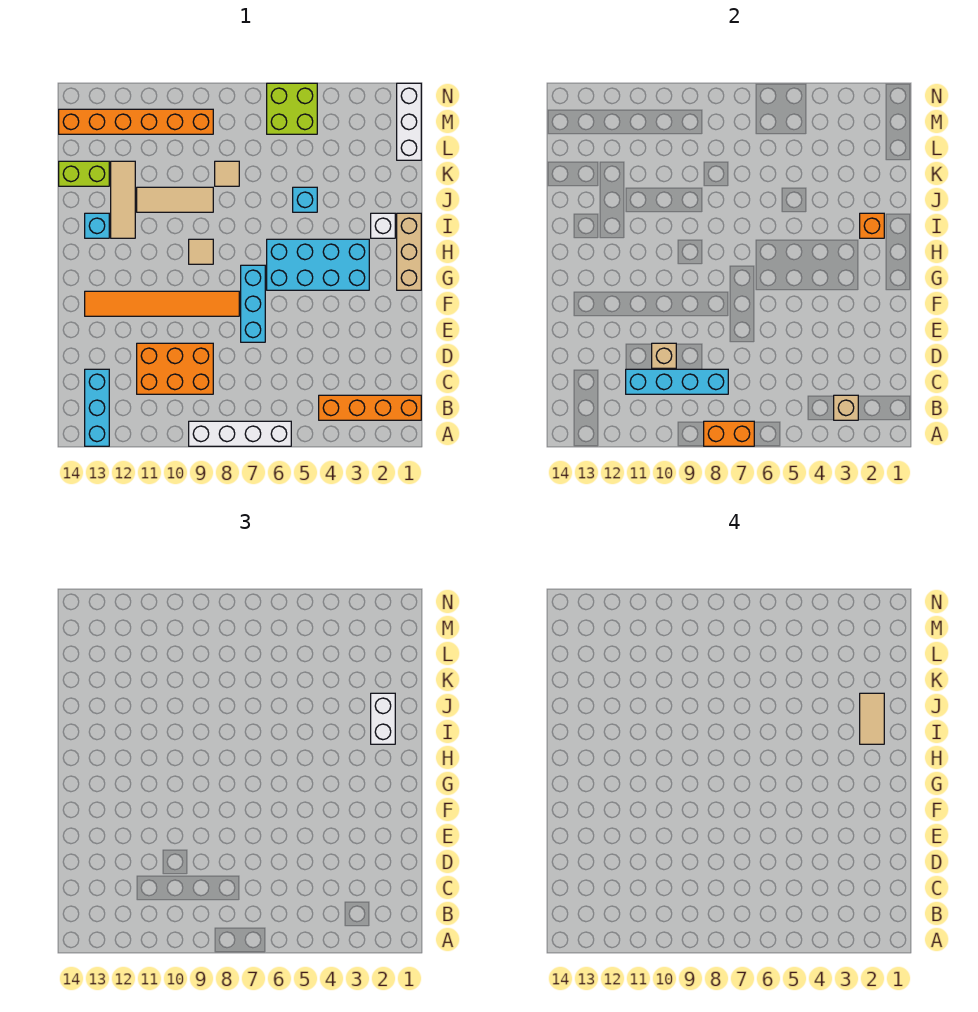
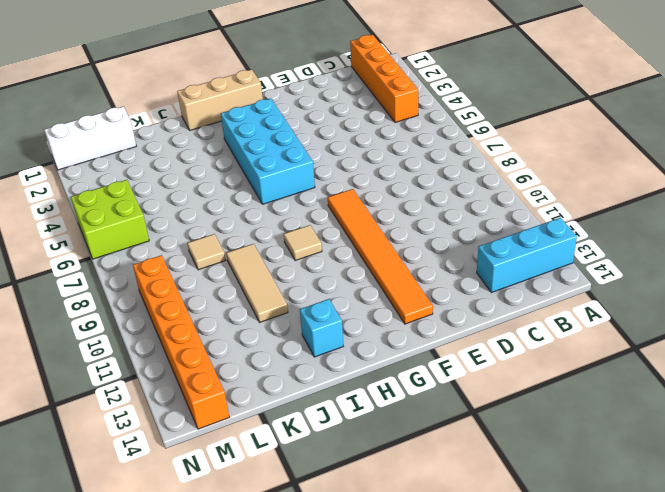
none -> white 1x4 brick [189,421,291,446]
none -> orange 2x3 brick [137,343,213,394]
none -> cyan 1x3 brick [241,265,265,342]

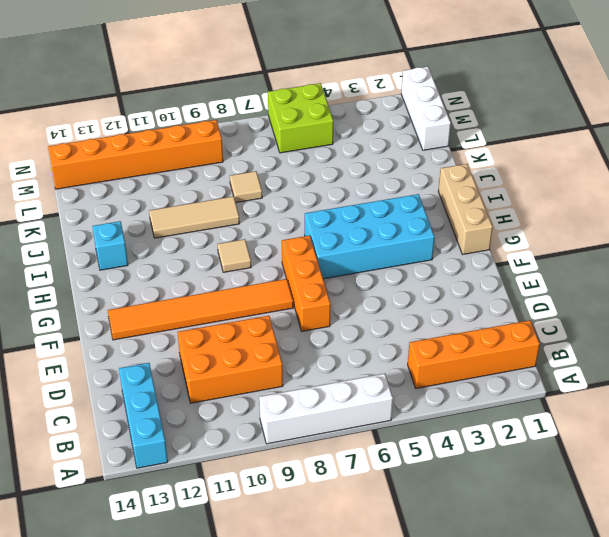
orange 1x3 brick [282,236,331,331] -> cyan 1x3 brick [241,265,265,342]
none -> white 1x1 brick [371,213,395,238]
none -> tan 1x3 tile [111,161,135,238]
none -> cyan 1x1 brick [293,187,317,212]

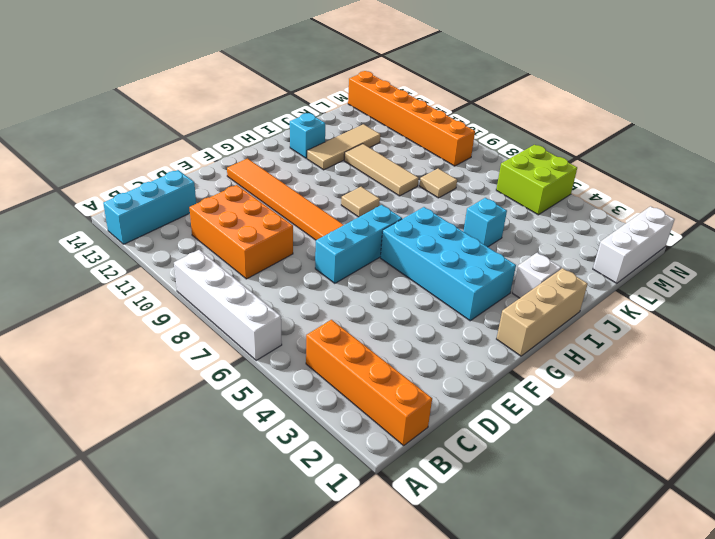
none -> lime 1x2 brick [59,161,109,186]
none -> orange 1x2 brick [704,421,754,446]
none -> tan 1x1 brick [834,395,858,420]

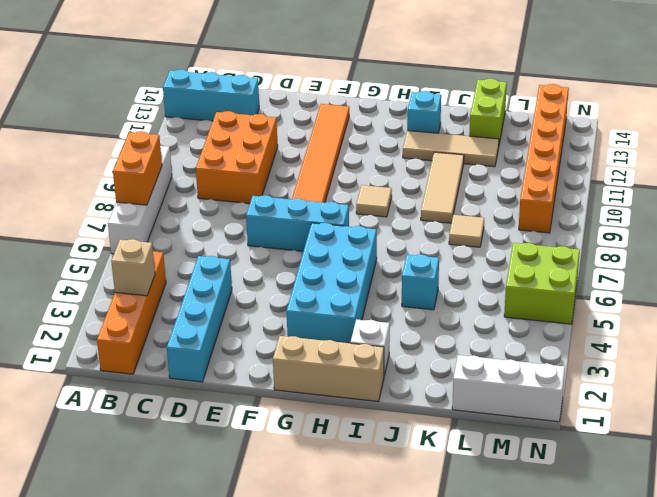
cyan 1x4 brick [167,256,232,382] -> cyan 1x4 brick moved to [626,369,728,394]
none -> tan 1x1 brick [652,343,676,368]
none -> orange 1x1 brick [860,213,884,238]
none -> white 1x2 brick [371,693,395,744]

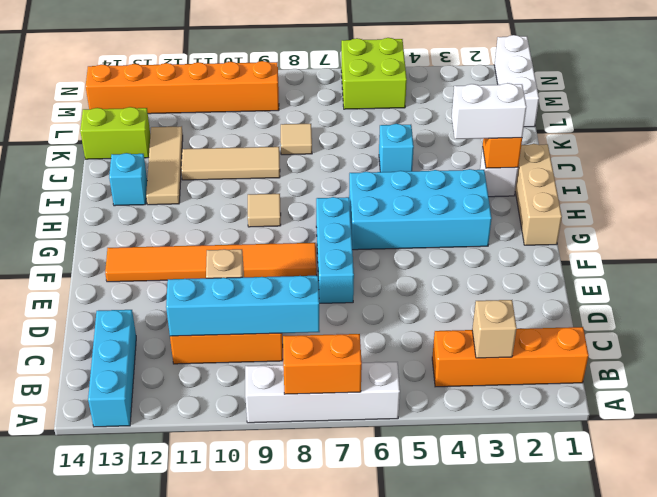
white 1x2 brick [452,83,526,139] -> white 1x2 brick turned to [371,693,395,744]
none -> tan 1x2 tile [860,693,884,744]

